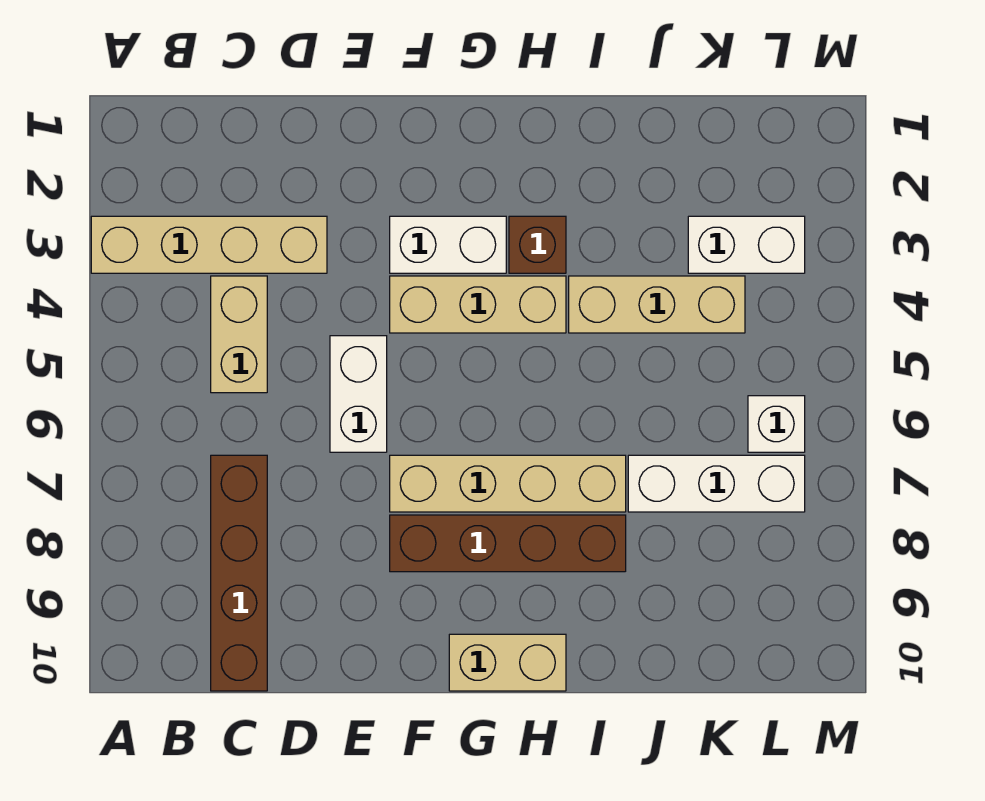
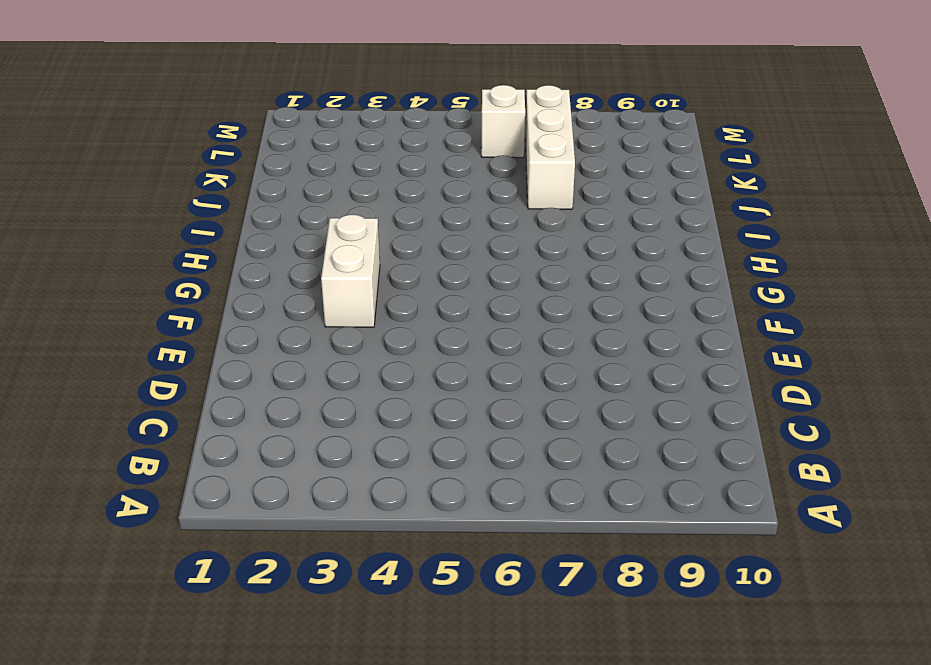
none -> tan 1x4 brick [91,216,327,273]
none -> tan 1x2 brick [211,276,267,393]
none -> brown 1x4 brick [211,455,267,691]

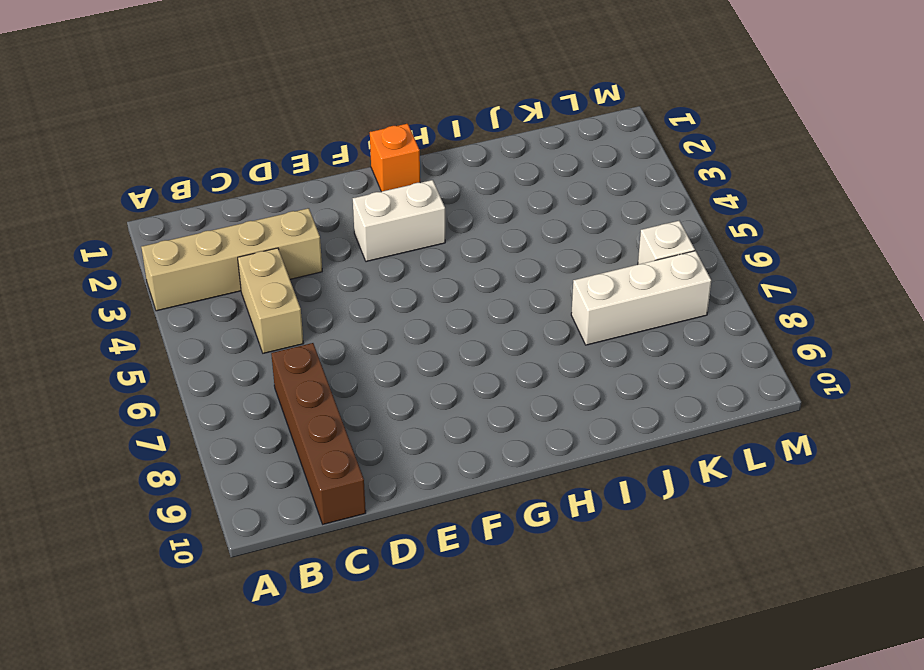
orange 1x1 brick [370,124,420,192] -> none
none -> white 1x2 brick [330,336,387,452]
none -> tan 1x3 brick [390,276,566,333]
none -> tan 1x4 brick [390,455,626,512]

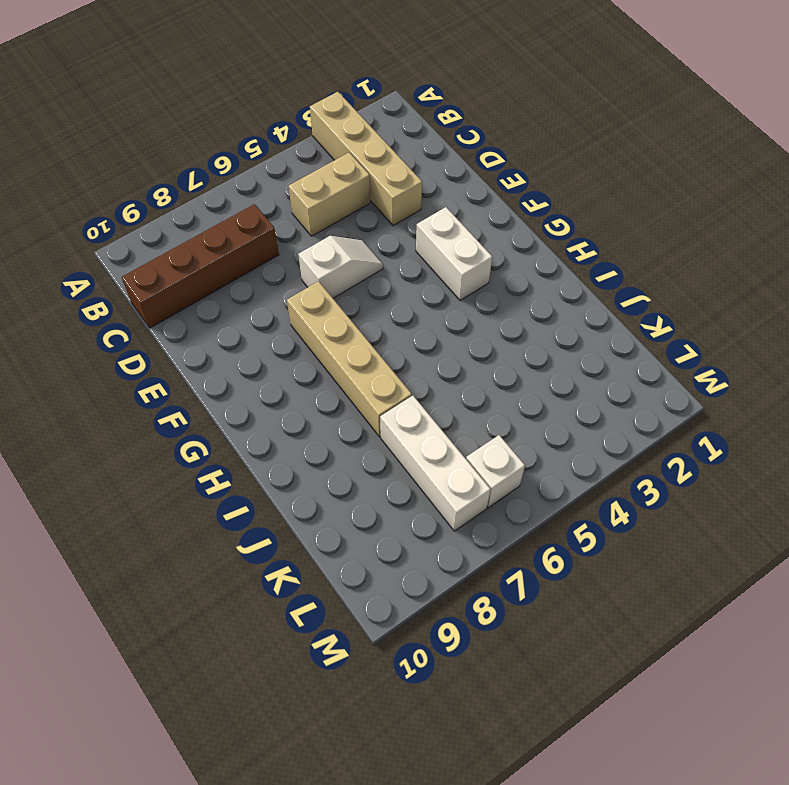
white 1x2 slope [298,236,383,298] -> white 1x2 brick [330,336,387,452]
none -> tan 1x3 brick [390,276,566,333]
none -> brown 1x4 brick [390,515,626,572]
none -> tan 1x2 brick [449,634,566,691]

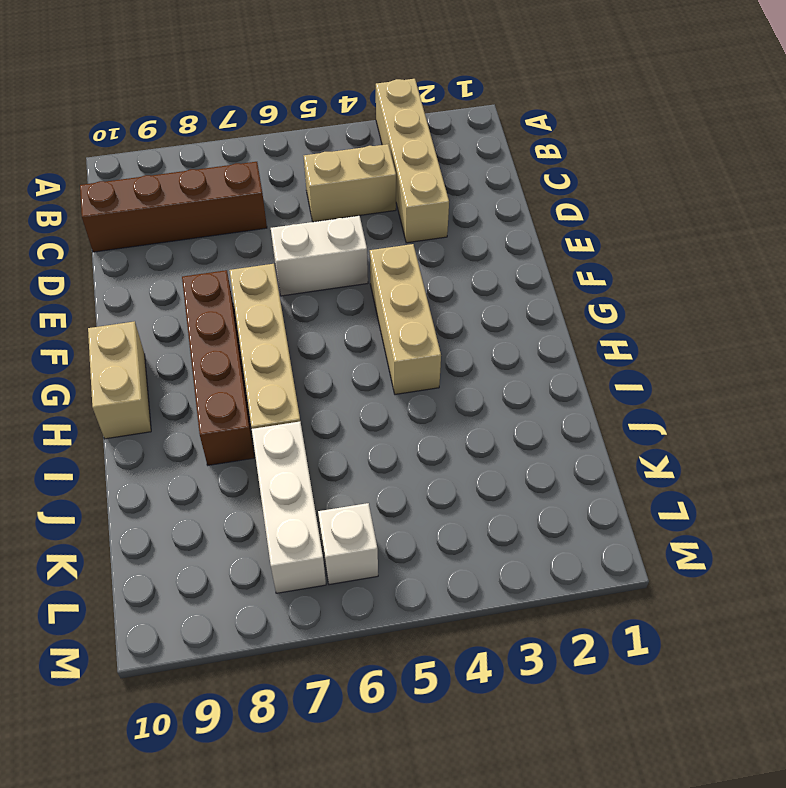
none -> white 1x2 brick [390,216,506,273]
none -> brown 1x1 brick [509,216,566,273]
none -> tan 1x3 brick [569,276,745,333]

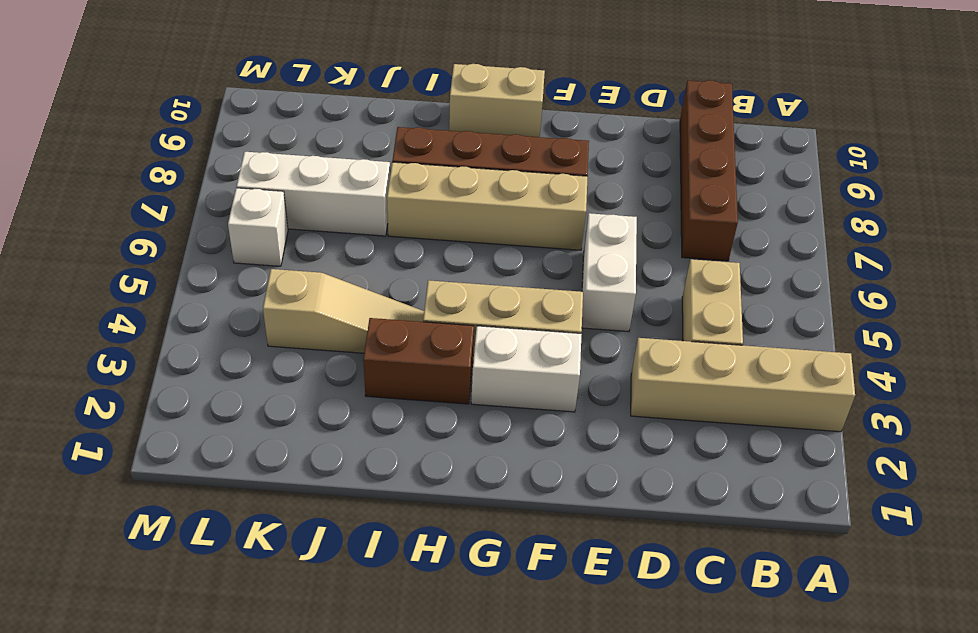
brown 1x2 brick [363,318,474,404] -> brown 1x1 brick [509,216,566,273]
tan 1x3 slope [263,269,424,353] -> tan 1x3 brick [569,276,745,333]
none -> white 1x2 brick [688,216,805,273]

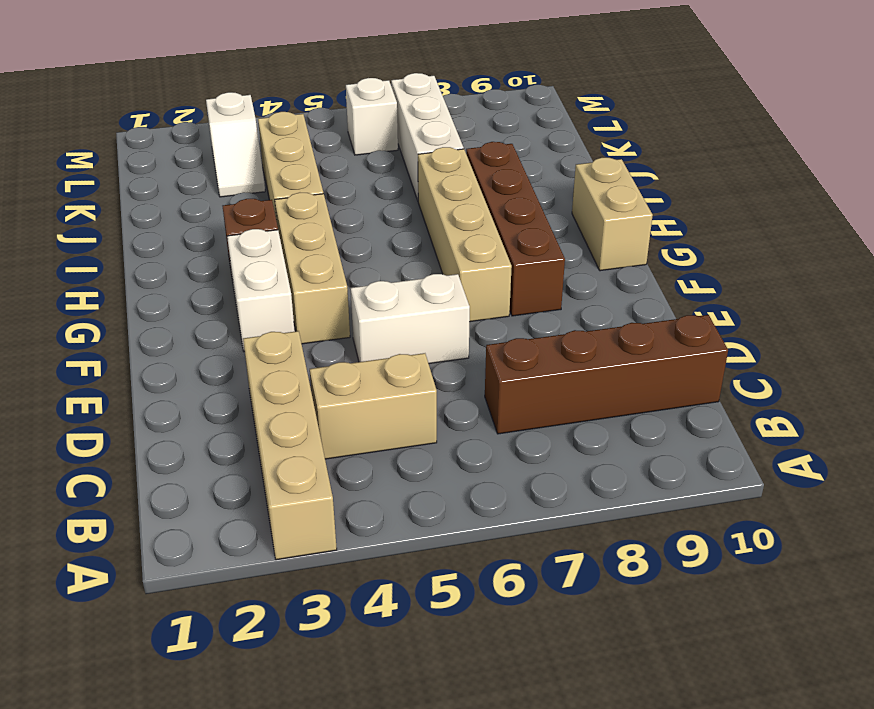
white 1x2 slope [206,92,265,197] -> white 1x2 brick [688,216,805,273]

